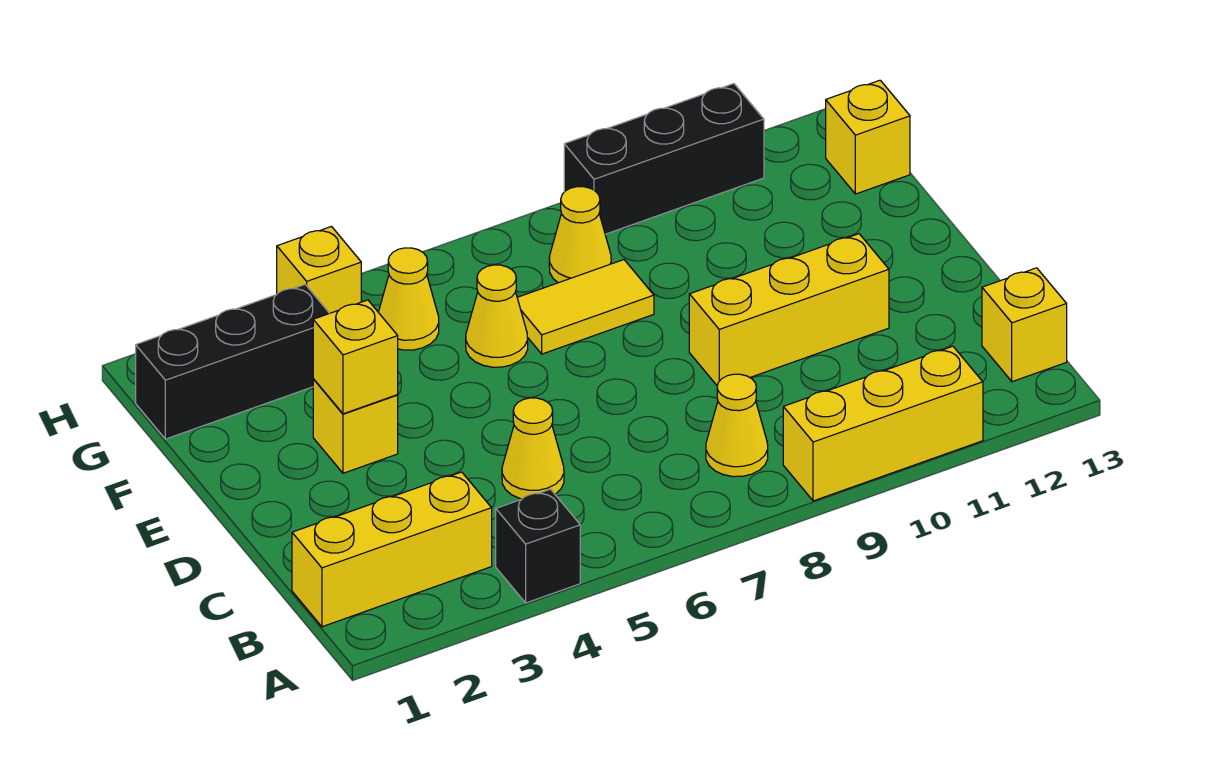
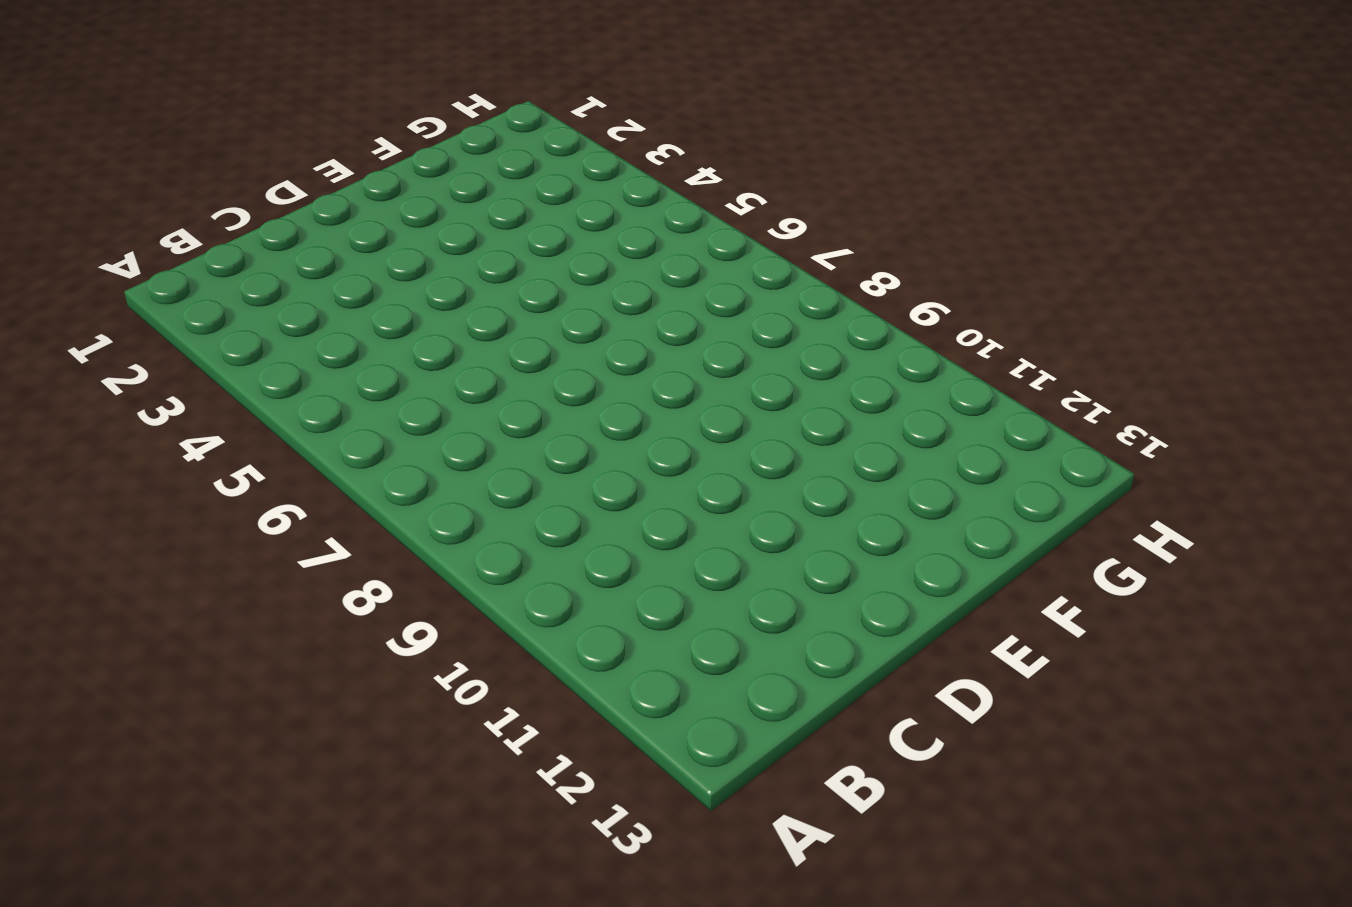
none -> black 1x1 brick [496,489,580,603]
none -> yellow 1x3 brick [783,346,983,501]
none -> yellow 1x3 brick [292,472,492,627]

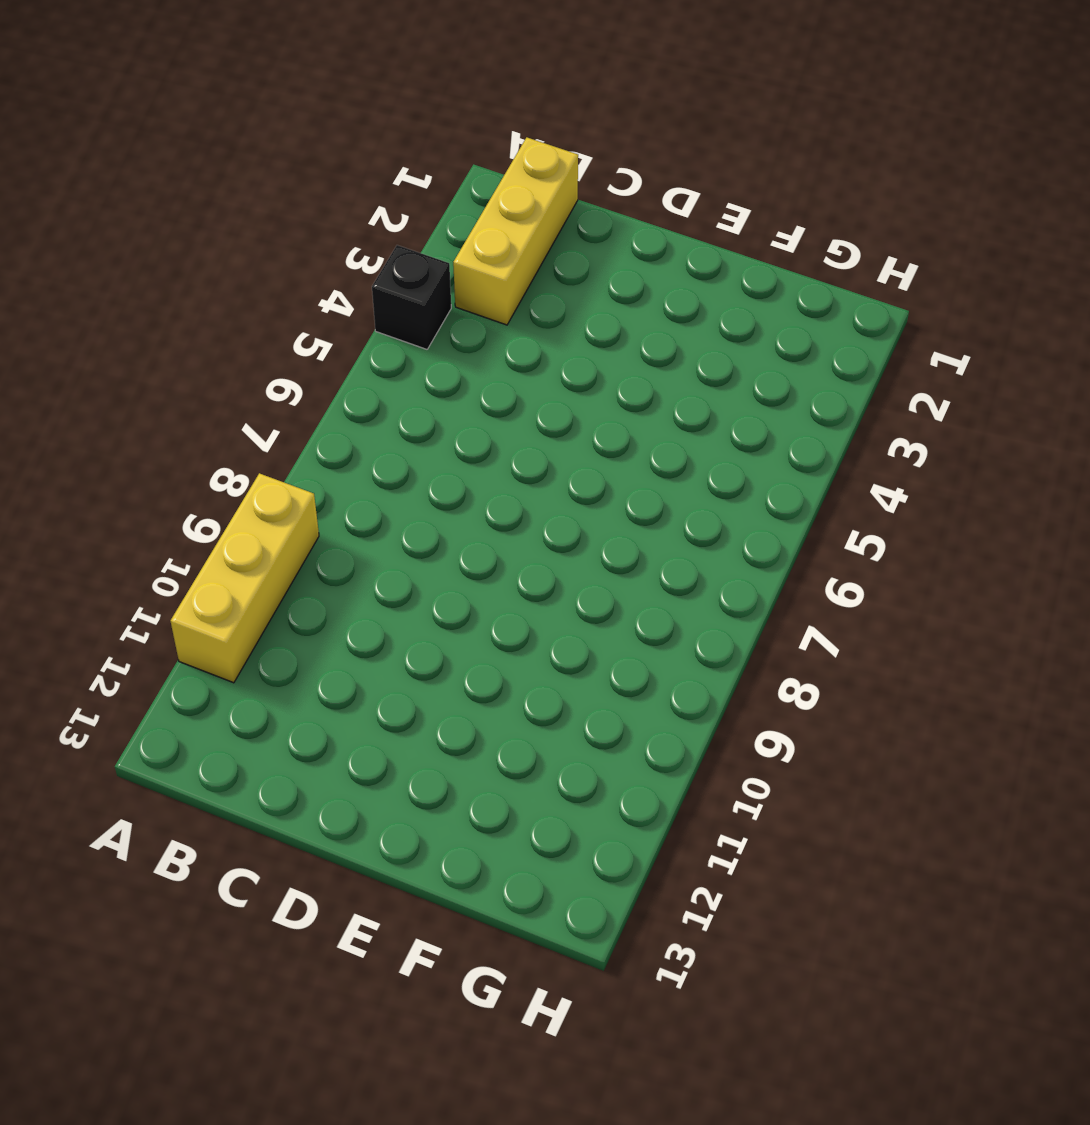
none -> yellow 1x1 cone [706,374,768,477]
none -> yellow 1x1 brick [982,268,1067,382]
none -> yellow 1x1 cone [502,398,564,499]

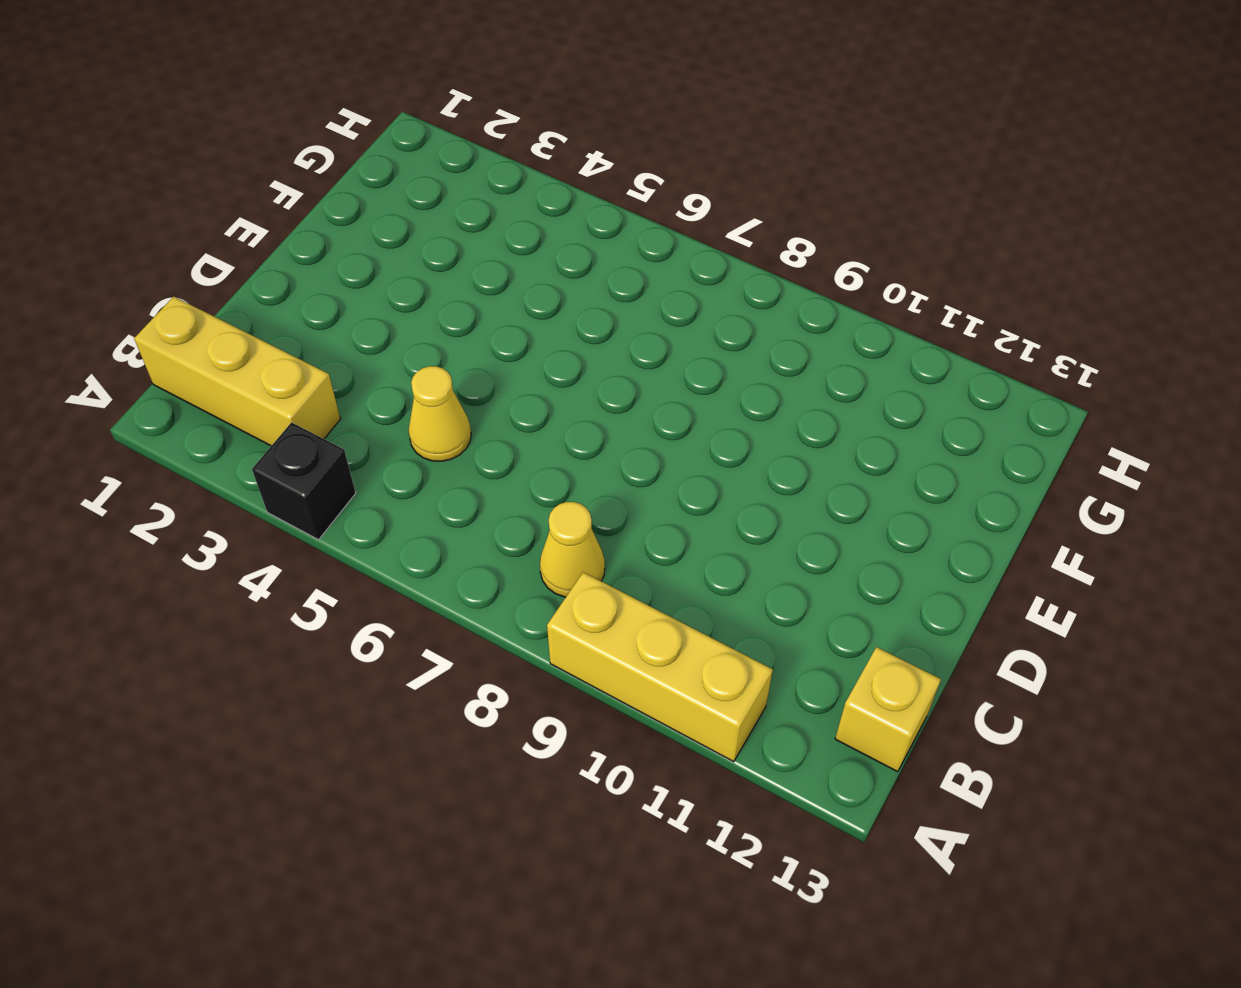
none -> yellow 1x3 brick [689,234,889,386]
none -> yellow 1x1 brick [313,379,398,473]
none -> yellow 1x1 cone [466,265,528,367]

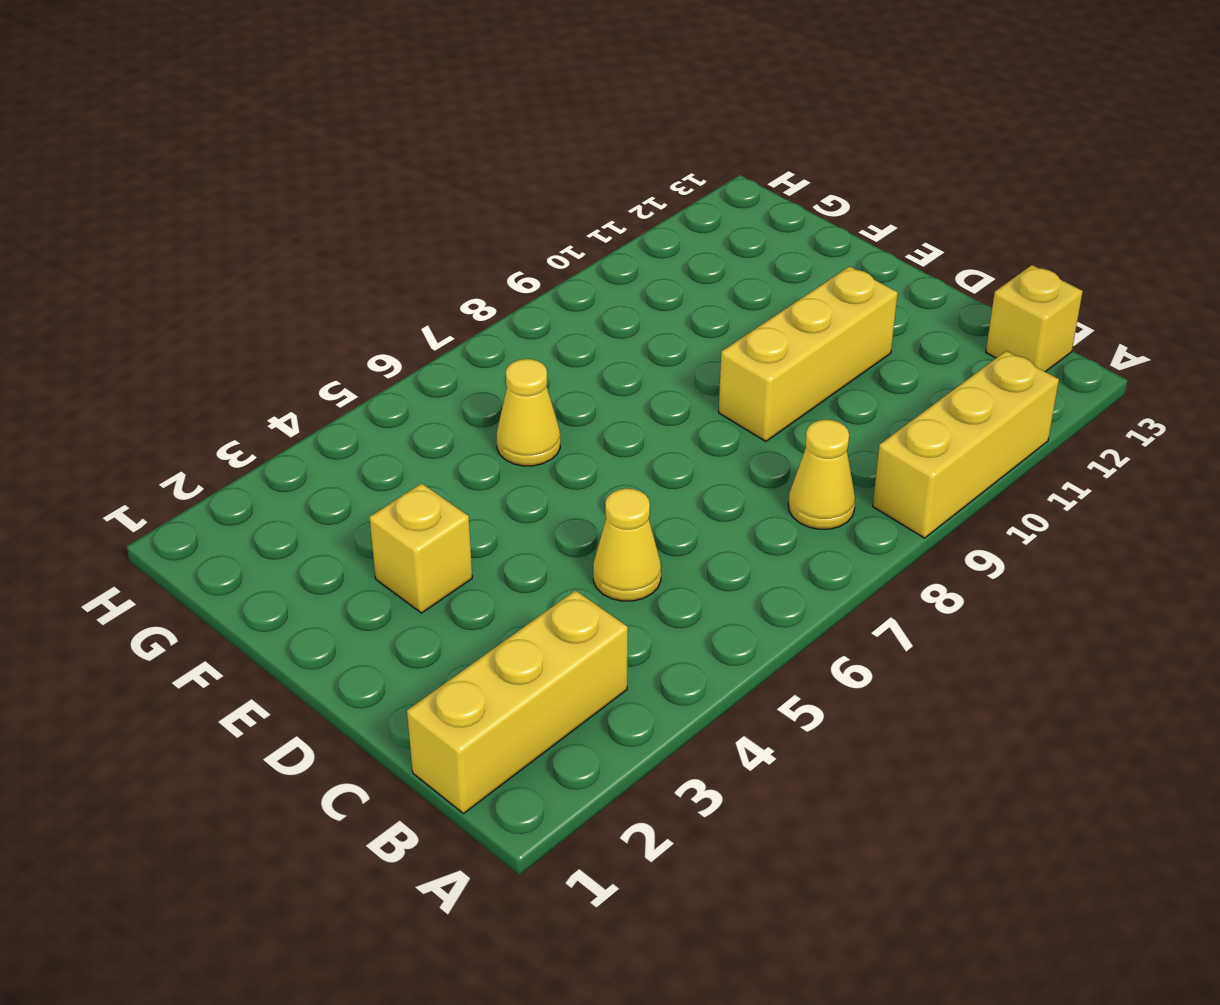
none -> black 1x1 brick [496,489,580,603]
none -> yellow 1x2 tile [517,260,654,354]
none -> black 1x3 brick [136,285,329,439]

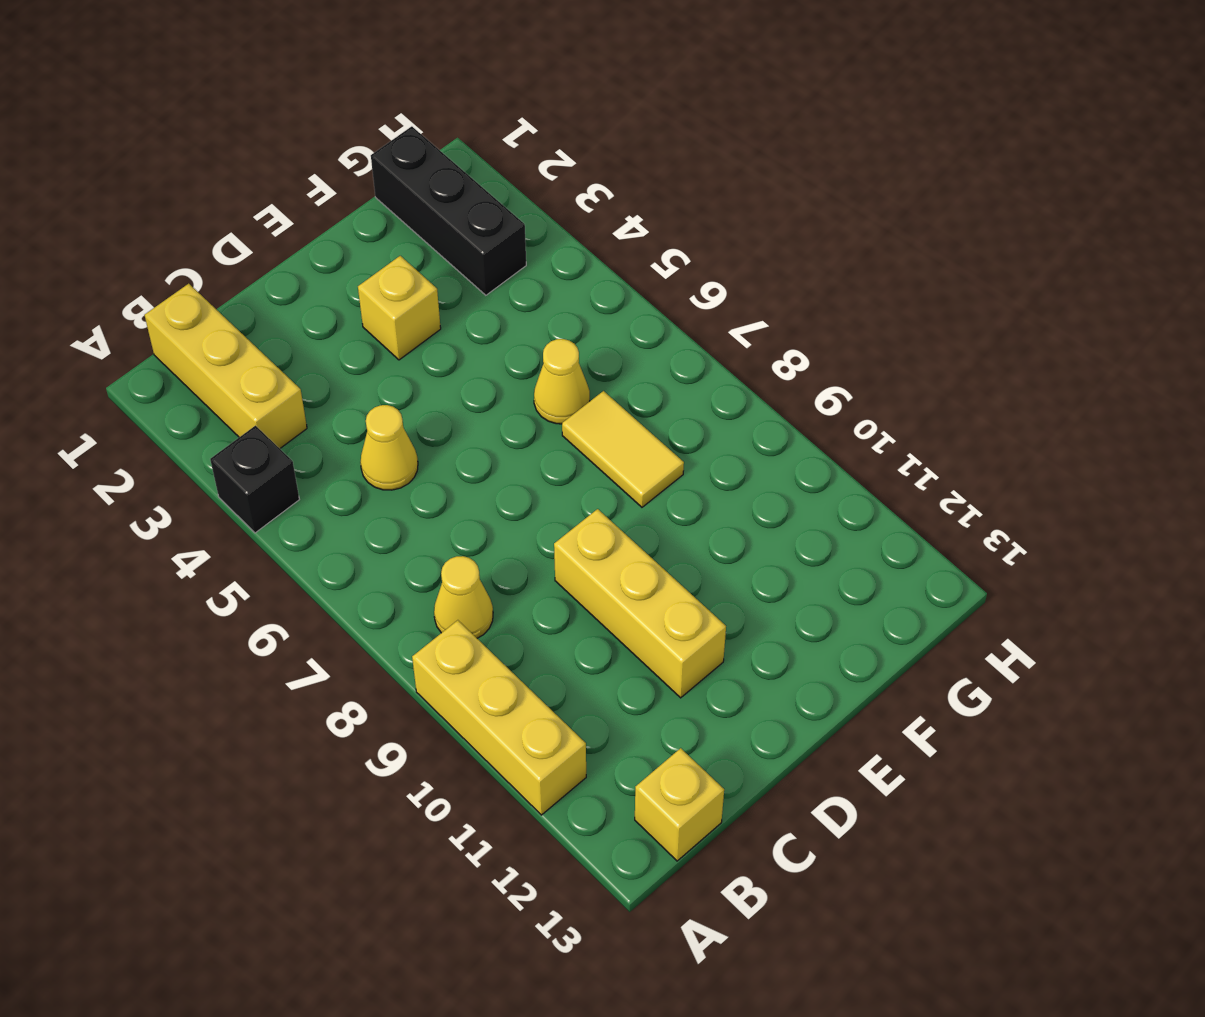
none -> yellow 1x1 cone [378,248,439,350]
none -> yellow 1x1 cone [549,187,611,283]
none -> yellow 1x1 brick [826,80,910,194]

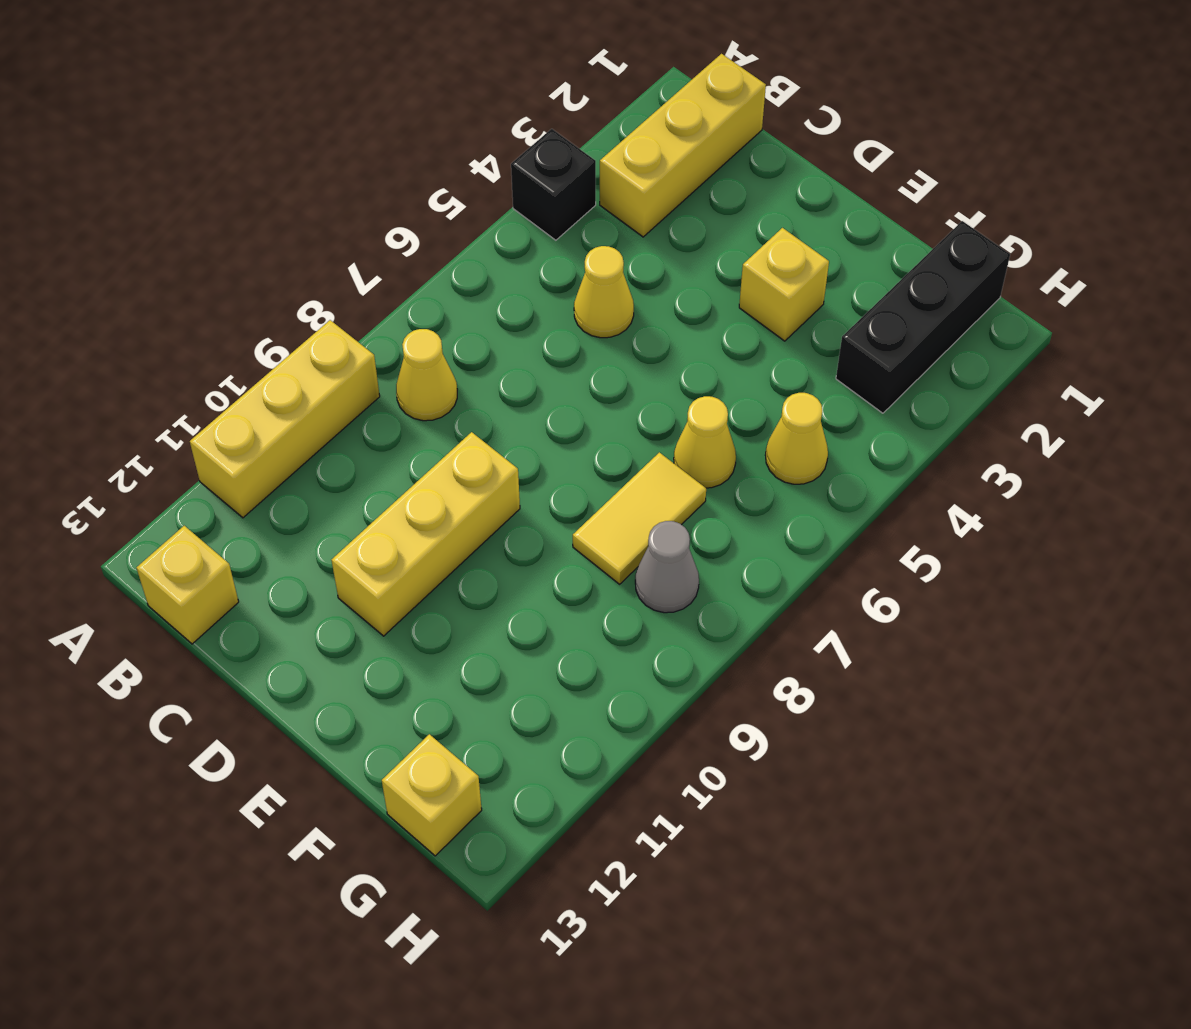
grey 1x1 cone [635,521,699,613] -> yellow 1x1 cone [549,187,611,283]
none -> yellow 1x1 brick [277,227,361,313]
none -> black 1x3 brick [564,84,764,234]
none -> yellow 1x1 brick [313,300,398,414]

